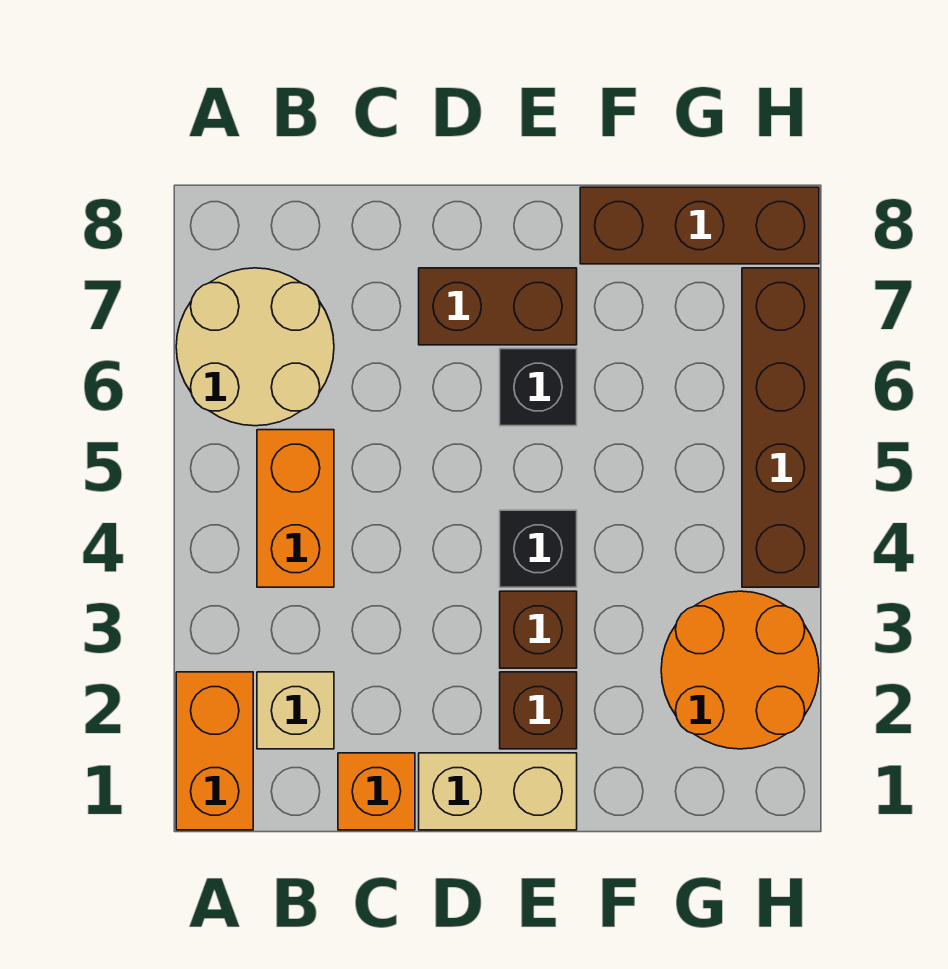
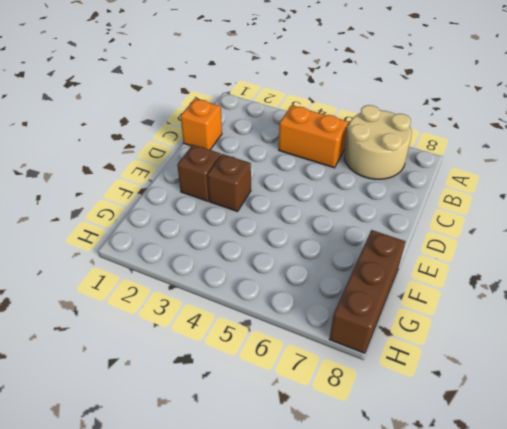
none -> orange 1x2 brick [176,672,253,830]
none -> tan 1x1 brick [257,672,334,749]
none -> tan 1x2 brick [419,753,577,830]

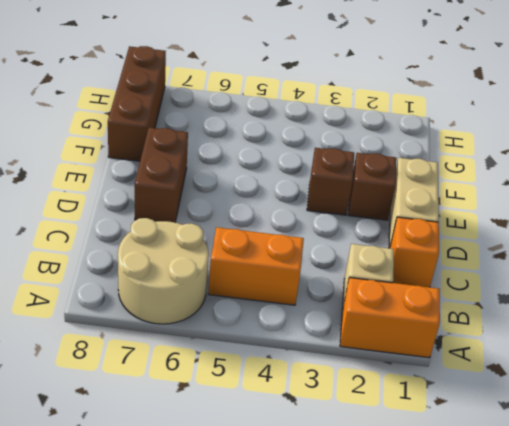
none -> black 1x1 brick [500,510,577,587]
none -> black 1x1 brick [500,349,577,426]
none -> orange 2x2 round brick [661,591,819,749]

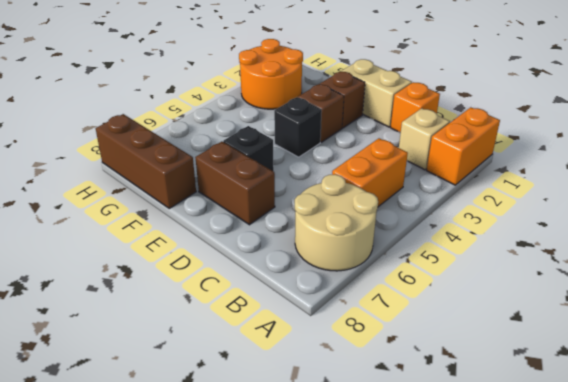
none -> brown 1x4 brick [742,268,819,587]

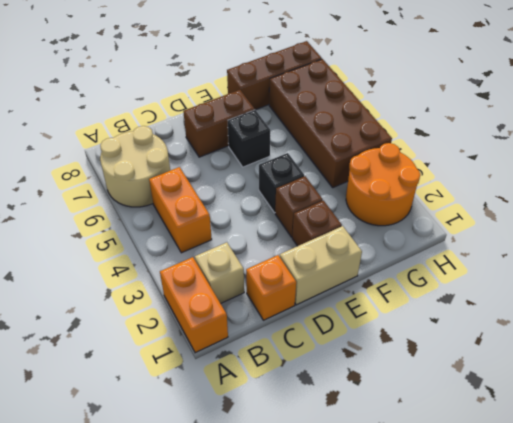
brown 2x4 brick [269,59,392,188] -> brown 1x4 brick [742,268,819,587]

